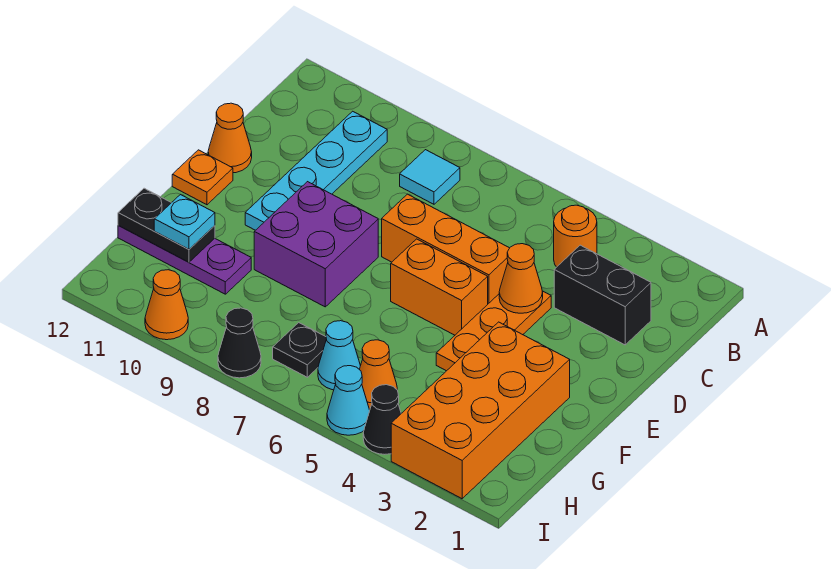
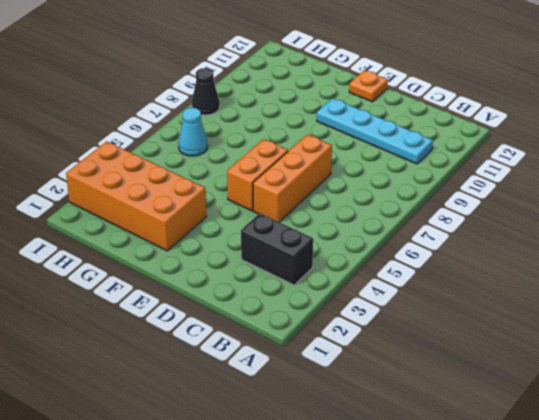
black 1x2 brick [241,213,313,285] -> black 1x2 brick turned to [554,245,651,345]
none -> orange 1x1 round brick [554,205,597,267]
none -> cyan 1x1 tile [400,150,460,204]
none -> orange 1x3 plate [436,291,551,371]

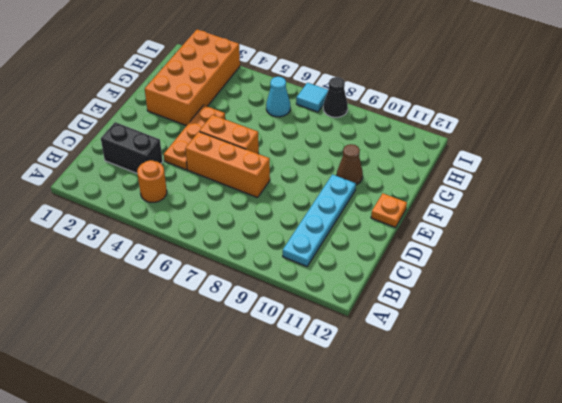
brown 1x1 cone [337,144,363,185] -> none
cyan 1x1 tile [296,83,328,112] -> cyan 1x1 tile moved to [400,150,460,204]
none -> orange 1x1 cone [208,103,252,173]
none -> purple 2x2 brick [254,182,378,307]
none -> purple 1x3 plate [118,225,251,294]

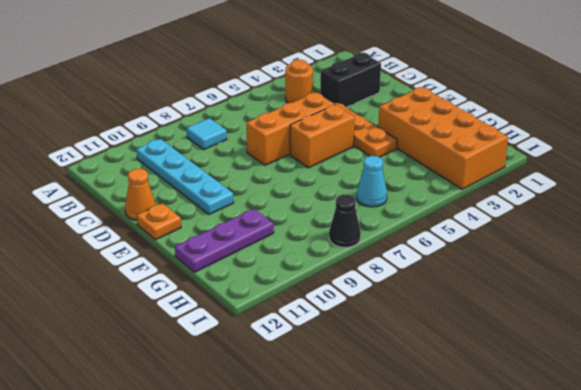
none -> purple 2x2 brick [254,182,378,307]
none -> orange 1x1 cone [359,340,397,409]
none -> black 1x1 plate [273,323,326,377]

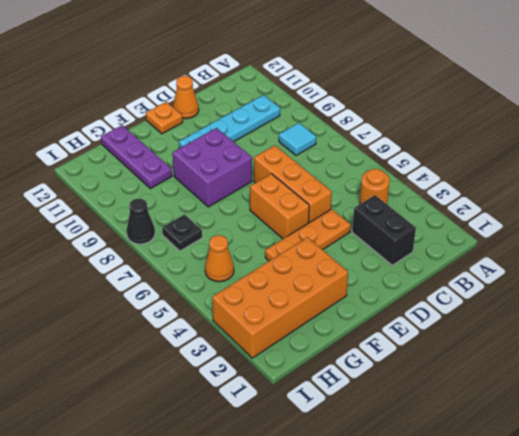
none -> cyan 1x1 cone [318,321,360,390]
none -> black 1x1 cone [363,385,401,454]
none -> cyan 1x1 cone [327,366,370,435]

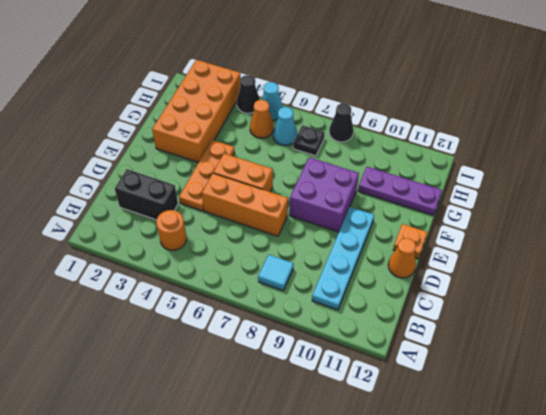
none -> orange 1x1 cone [145,270,188,340]
none -> orange 1x1 cone [499,244,543,313]
none -> black 1x2 plate [118,188,215,262]

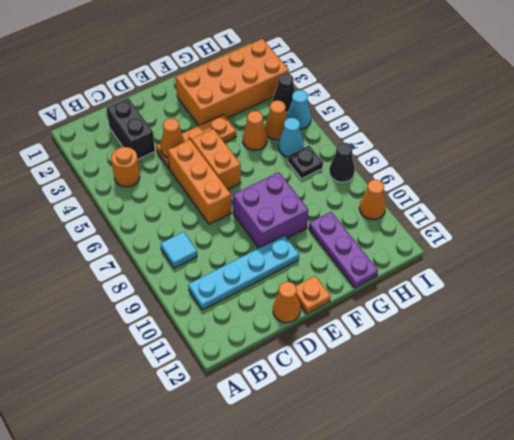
orange 1x1 cone [243,111,267,150] -> none
none -> black 1x2 plate [118,188,215,262]
none -> cyan 1x1 plate [154,195,215,249]

